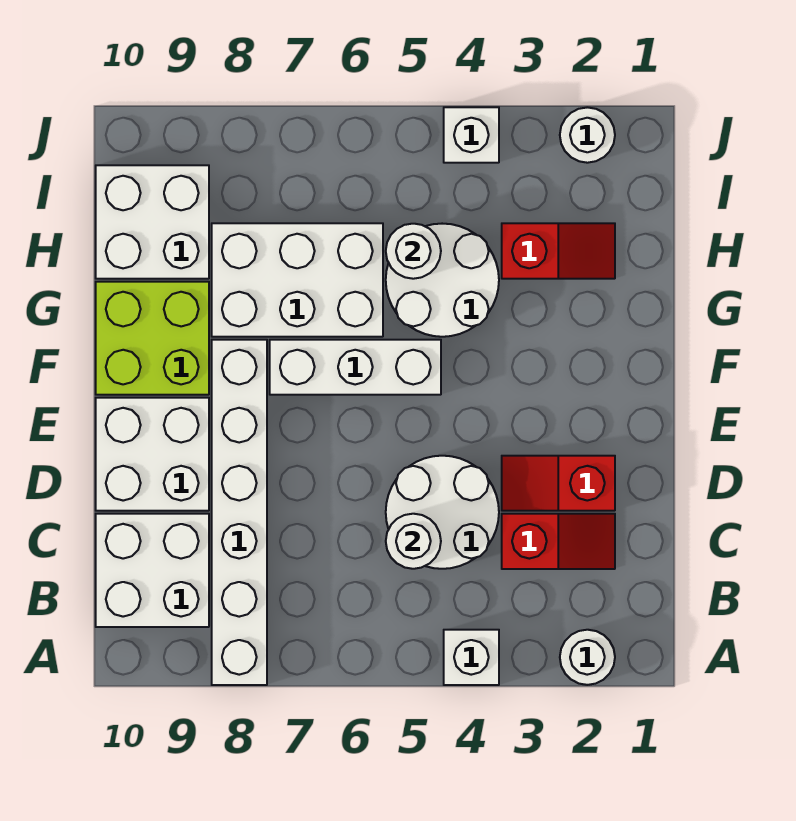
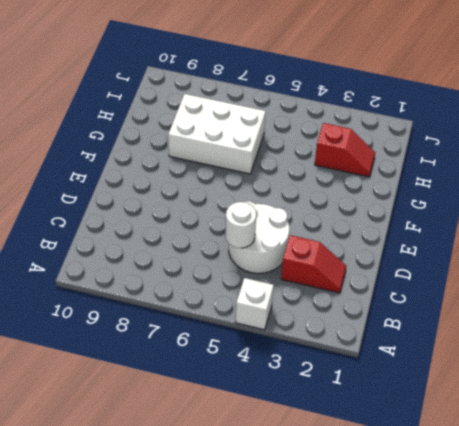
none -> white 1x1 round brick [560,630,615,685]
none -> white 1x6 brick [212,340,267,685]
none -> white 2x2 brick [96,514,209,627]

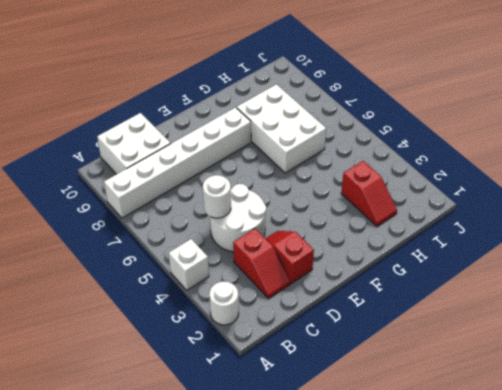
none -> white 2x2 brick [96,398,209,511]
none -> white 1x3 brick [270,340,441,395]
none -> lime 2x2 brick [96,282,209,395]

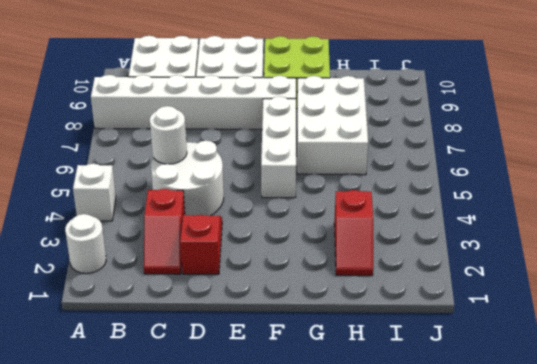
none -> white 2x2 round brick [386,224,499,337]
none -> white 2x2 brick [96,165,209,279]
none -> white 1x1 round brick [560,107,615,163]

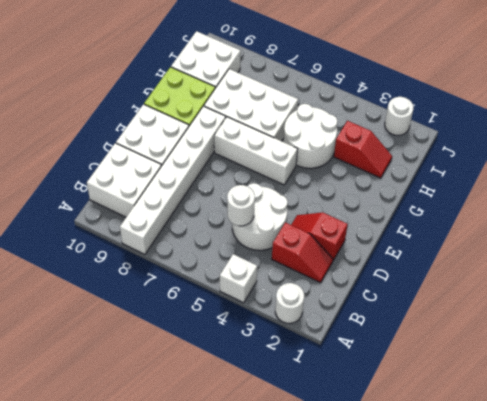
none -> white 1x1 brick [444,107,499,163]
none -> white 1x1 round brick [386,224,441,279]

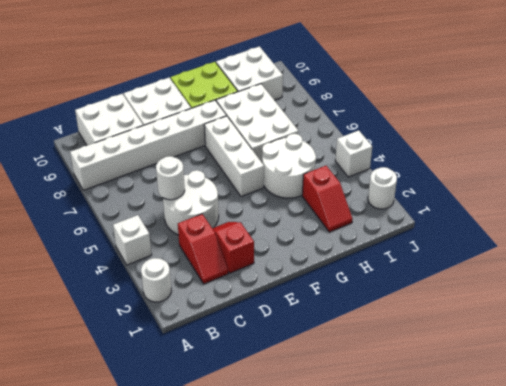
none -> white 1x1 round brick [386,224,441,279]

